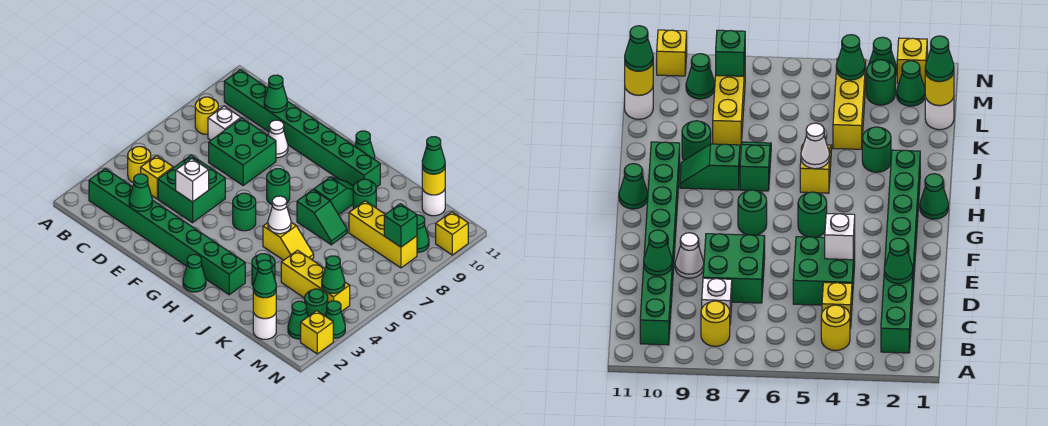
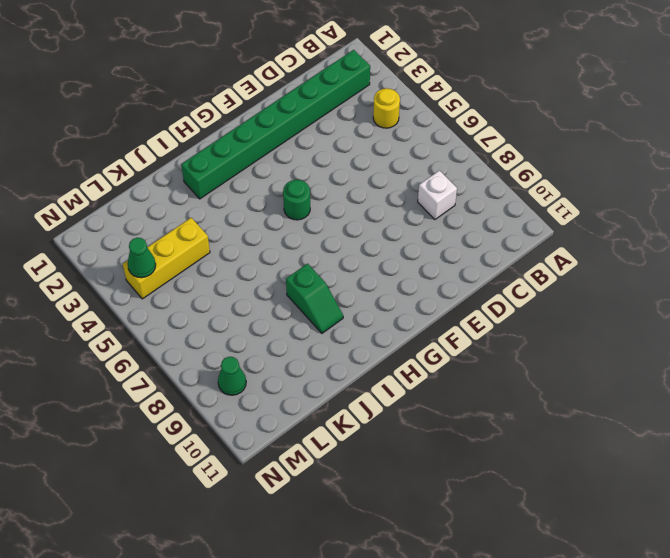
none -> yellow 1x1 round brick [195,97,218,134]
none -> green 1x8 brick [224,70,380,187]
none -> yellow 1x1 brick [141,156,173,199]
none -> green 2x2 brick [158,155,225,223]

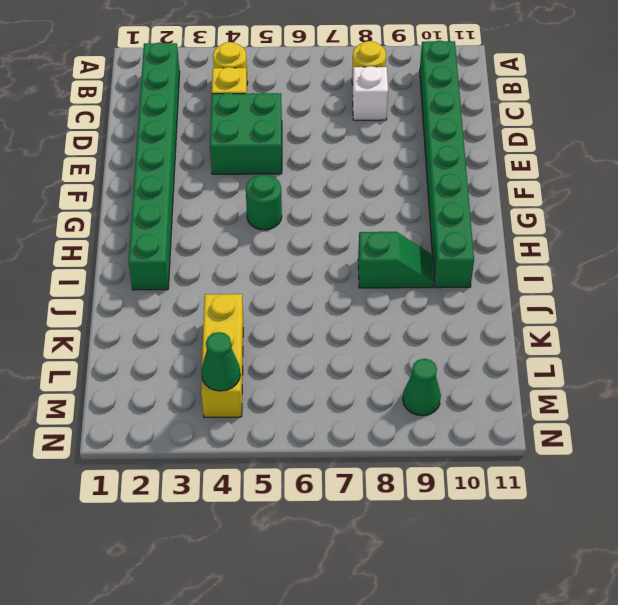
none -> green 2x2 brick [209,118,276,185]
none -> white 1x1 cone [268,120,288,158]
none -> green 1x1 round brick [267,169,290,205]
none -> green 1x1 cone [183,255,206,292]

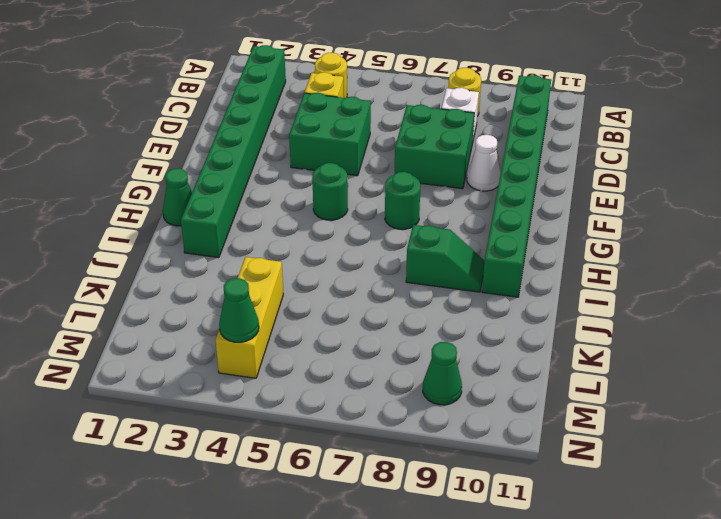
none -> green 1x1 cone [355,131,375,159]
none -> yellow 1x2 slope [263,222,314,260]
none -> green 1x2 slope [297,190,347,245]
none -> green 1x1 round brick [252,254,275,285]

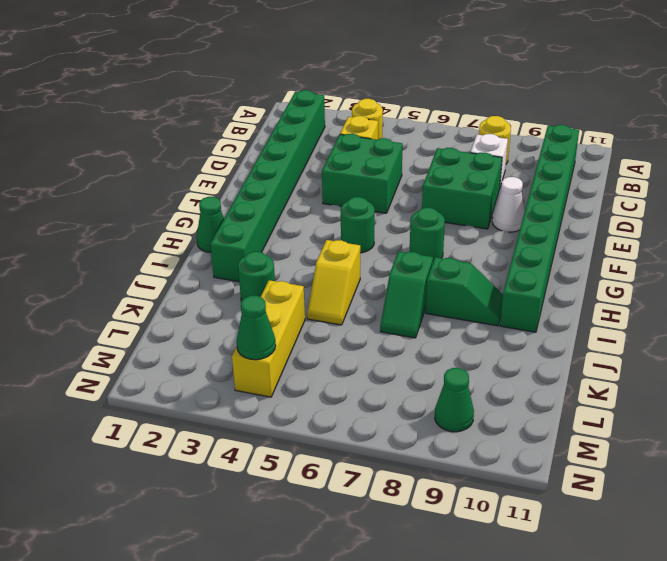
none -> green 1x1 cone [355,131,375,159]
none -> green 1x1 round brick [353,179,376,209]
none -> yellow 1x3 brick [349,201,417,268]
none -> white 1x1 round brick [253,313,276,339]

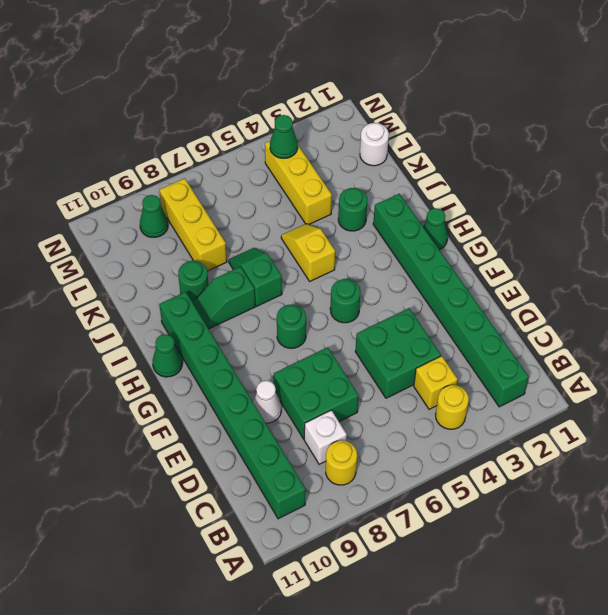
none -> white 1x1 round brick [422,189,445,216]
none -> green 1x1 cone [288,301,308,339]
none -> green 1x1 round brick [305,289,328,316]
none -> yellow 1x1 brick [301,311,333,354]

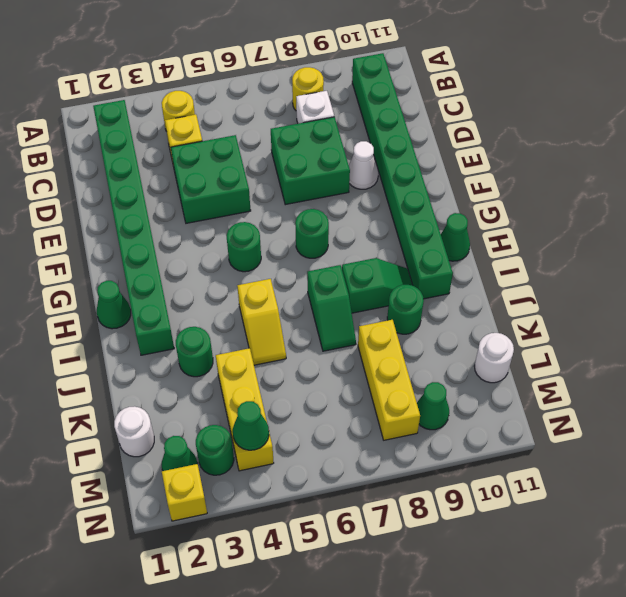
none -> green 1x1 cone [325,301,345,338]
none -> yellow 1x1 brick [436,212,468,255]
none -> green 1x1 cone [129,174,152,211]
none -> green 1x1 cone [264,75,287,113]

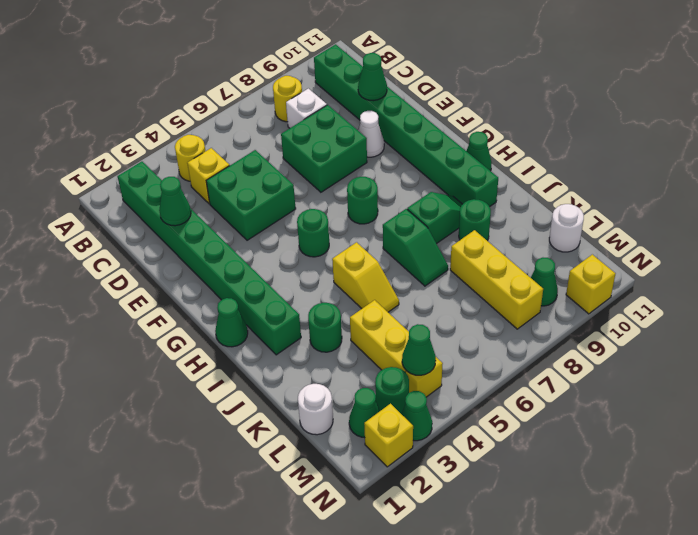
none -> white 1x1 brick [176,159,209,202]
none -> white 1x1 cone [268,196,291,234]
none -> yellow 1x1 round brick [253,292,276,319]
none -> yellow 1x1 round brick [422,168,445,195]

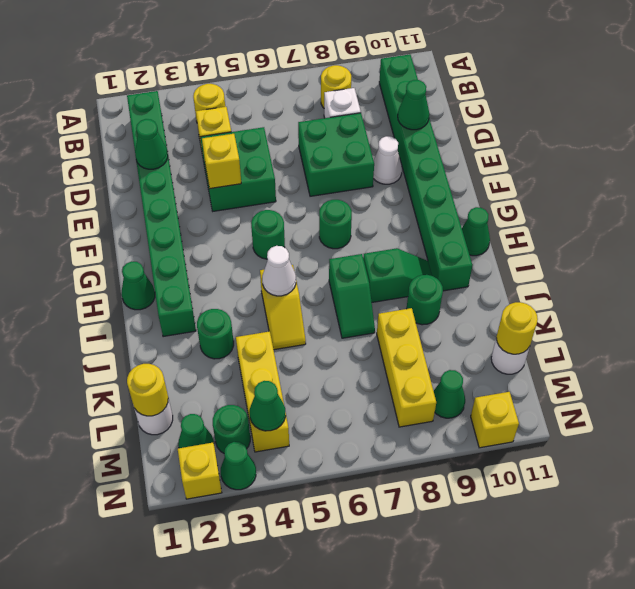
yellow 1x1 brick [202,134,241,189] -> white 1x1 brick [176,159,209,202]
none -> green 1x1 brick [384,204,417,247]
none -> green 1x1 cone [253,260,276,298]
none -> green 1x1 cone [422,137,445,174]

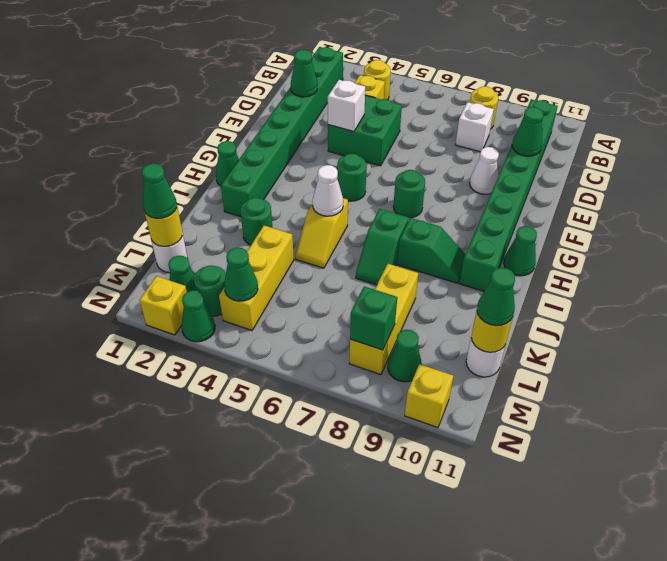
none -> green 2x2 brick [209,118,276,185]
none -> green 1x1 round brick [353,179,376,209]

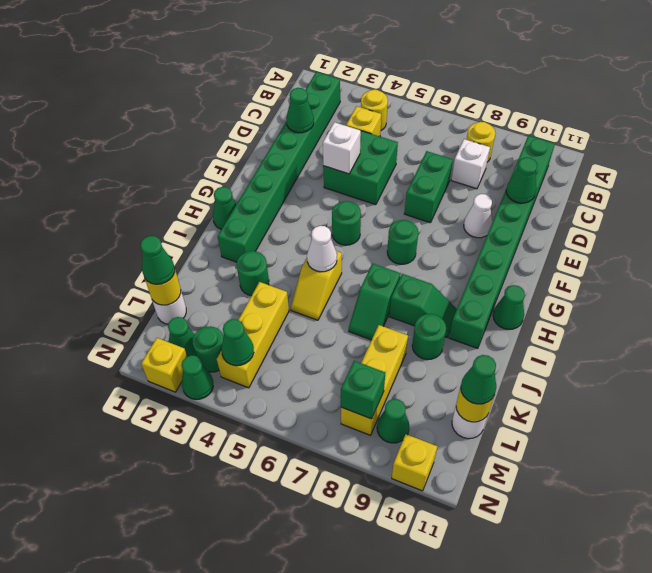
green 1x2 brick [404,151,453,223] -> green 2x2 brick [209,118,276,185]

